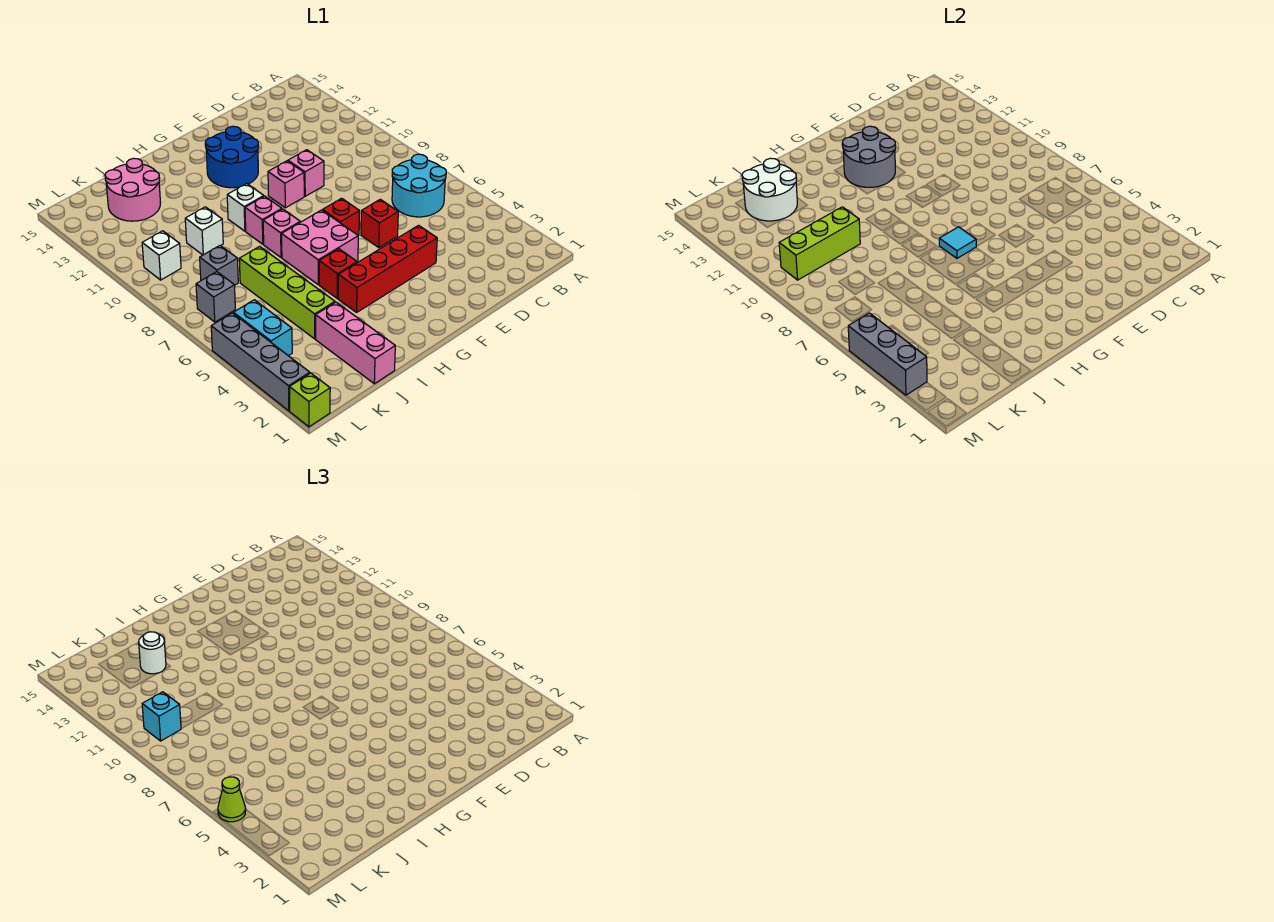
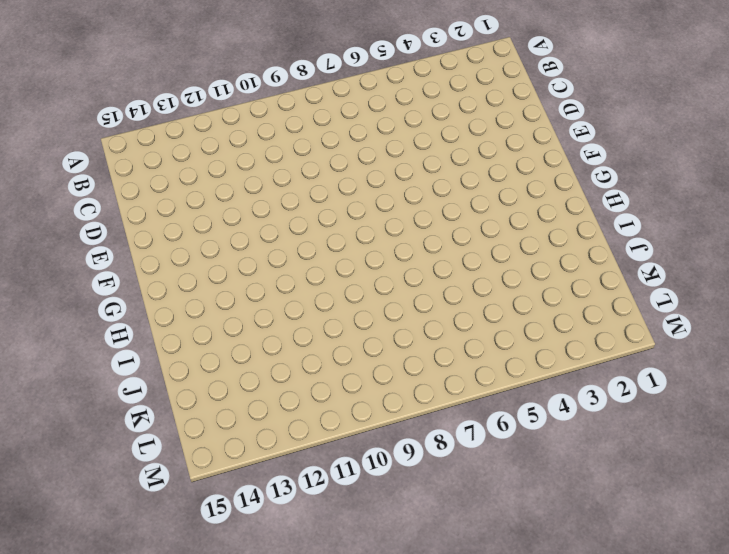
none -> cyan 2x2 round brick [392,154,446,217]
none -> red 1x4 brick [338,225,437,312]
none -> red 1x1 brick [361,199,398,248]
none -> pink 1x1 brick [288,150,324,196]

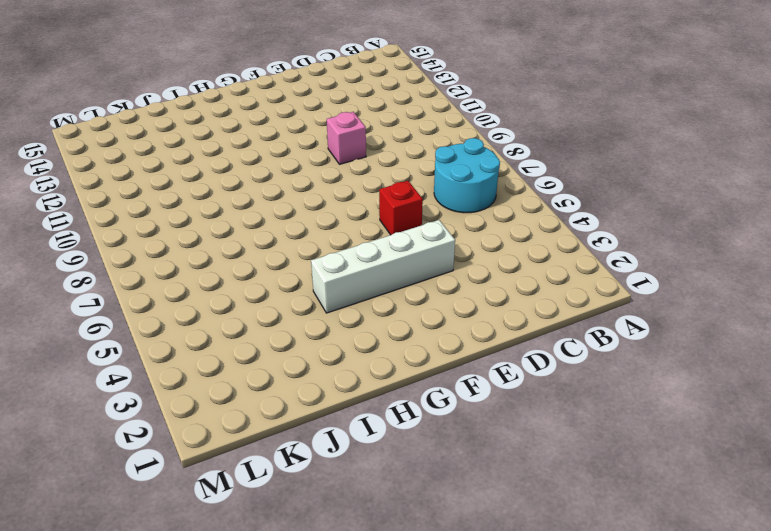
white 1x4 brick [311,220,455,313] -> red 1x4 brick [338,225,437,312]
none -> red 1x1 brick [323,198,359,236]
none -> pink 1x1 brick [268,161,304,208]
none -> blue 2x2 round brick [205,126,259,188]
none -> pink 2x2 brick [282,210,358,285]

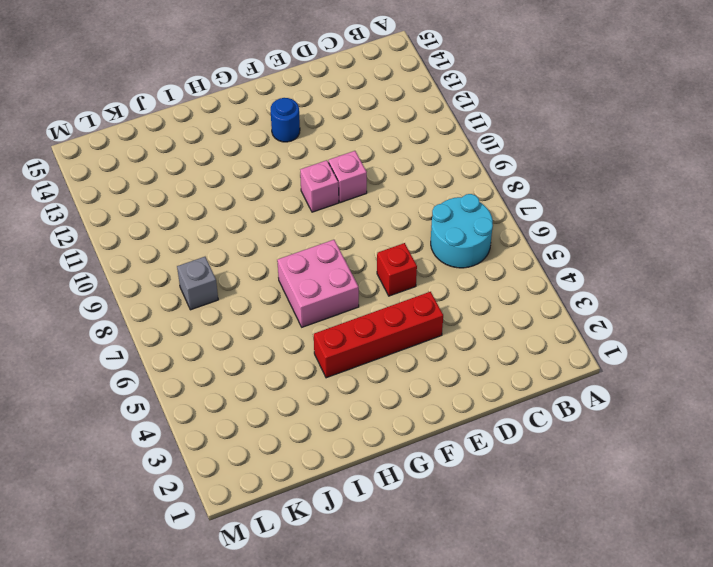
blue 1x1 round brick [271,98,300,142] -> blue 2x2 round brick [205,126,259,188]
none -> red 1x1 brick [323,198,359,236]
none -> red 1x1 brick [319,249,357,298]
none -> pink 1x1 brick [263,209,300,257]
none -> pink 1x1 brick [245,196,282,244]

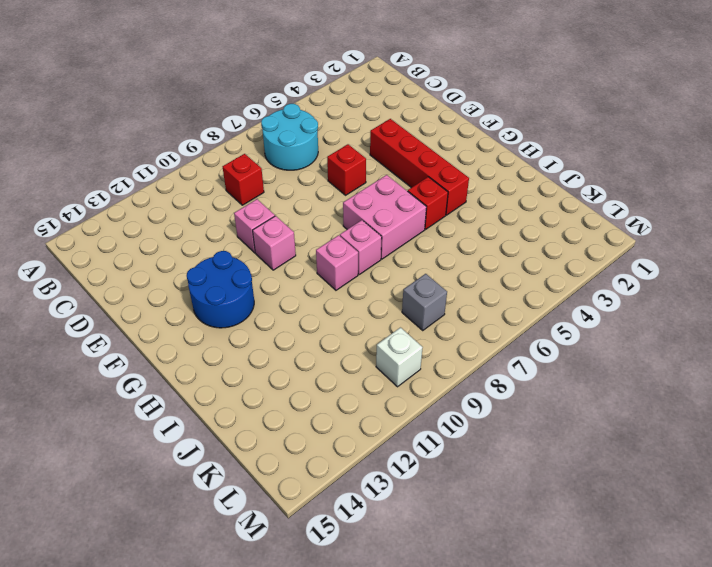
red 1x1 brick [223,154,264,205] -> red 1x1 brick moved to [323,198,359,236]
none -> white 1x1 brick [227,184,264,231]
none -> pink 1x3 brick [316,302,395,384]
none -> lime 1x4 brick [239,247,335,339]
none -> white 1x1 brick [185,207,223,255]

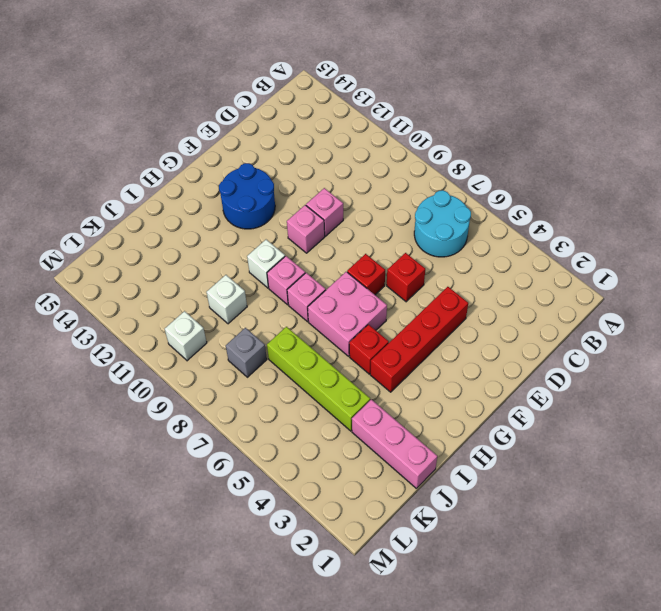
none -> pink 2x2 round brick [105,158,161,221]
none -> cyan 1x2 brick [233,300,292,356]
none -> grey 1x1 brick [196,272,235,322]
none -> lime 1x1 brick [289,373,330,427]

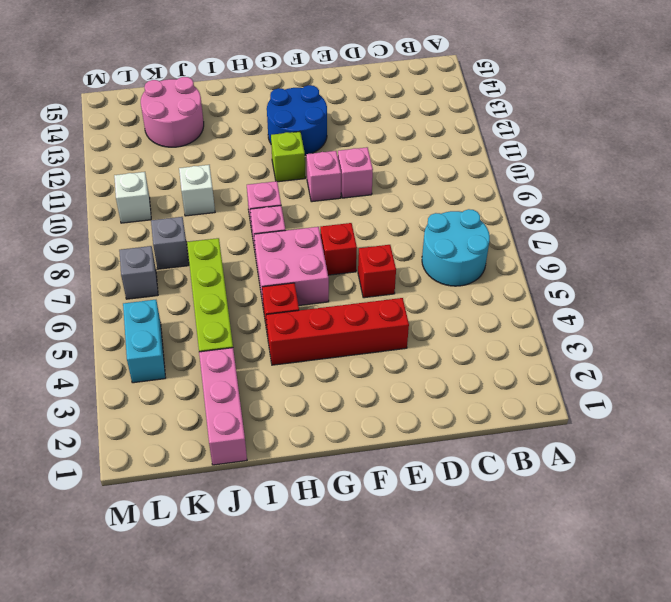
lime 1x1 brick [271,132,305,182] -> lime 1x1 brick moved to [289,373,330,427]
none -> white 1x1 brick [227,184,264,231]
none -> grey 1x4 brick [211,313,310,411]
none -> grey 2x2 round brick [842,126,896,187]
none -> cyan 1x1 tile [939,227,976,258]

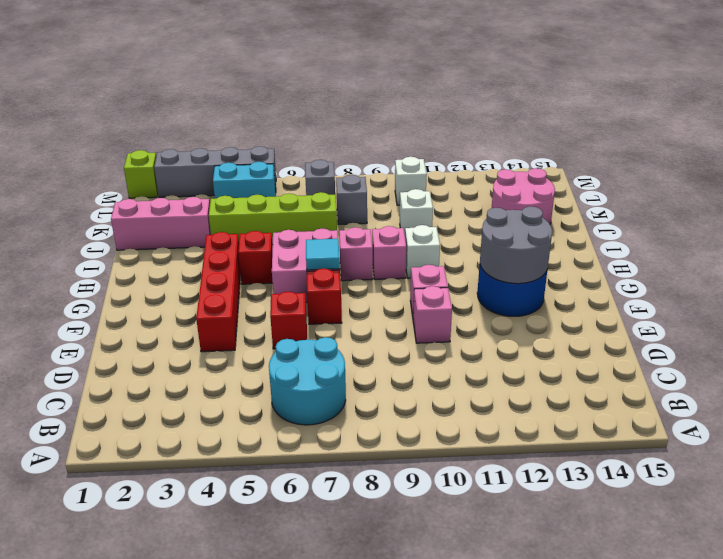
none -> lime 1x3 brick [779,207,860,280]
none -> white 2x2 round brick [742,158,797,221]
none -> grey 1x3 brick [848,313,927,395]
none -> white 1x1 round brick [139,632,166,674]

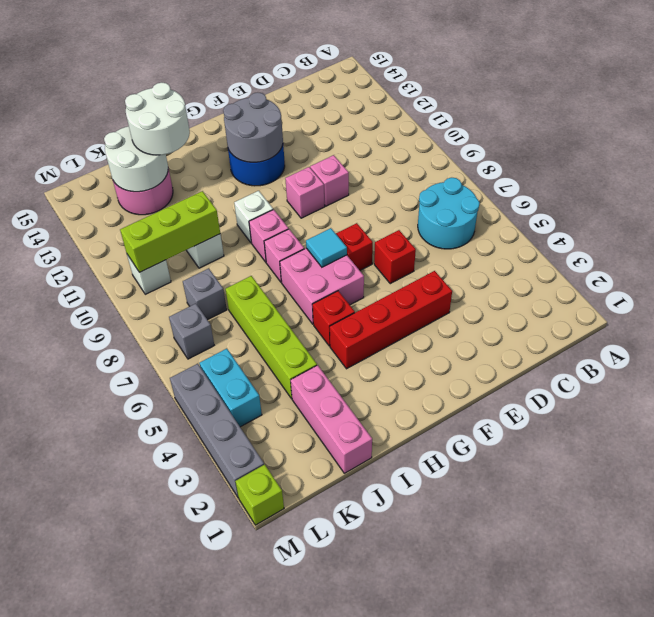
white 2x2 round brick [125,82,190,155] -> white 1x1 round brick [139,632,166,674]
none -> grey 1x3 brick [848,313,927,395]
none -> cyan 1x1 brick [142,692,181,741]
none -> lime 1x1 cone [218,777,246,822]

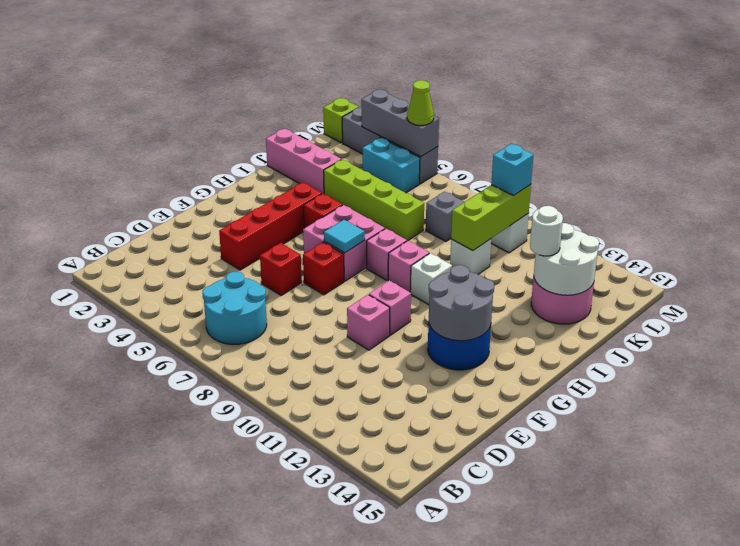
none -> grey 1x1 brick [196,272,235,322]

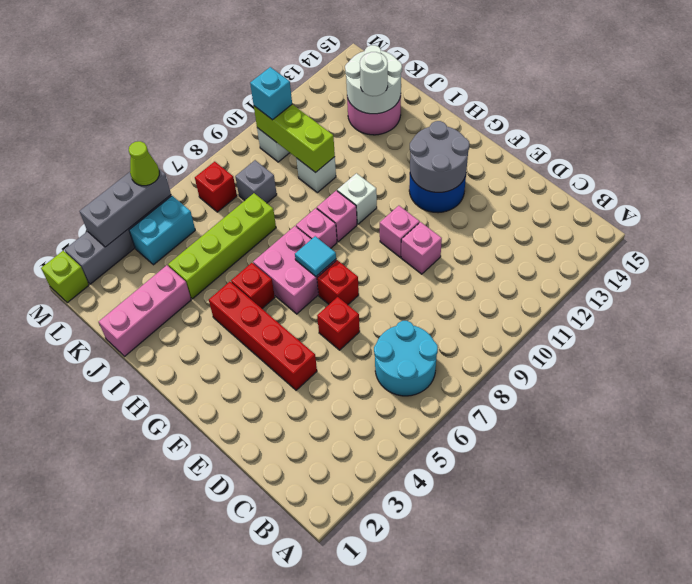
red 1x1 brick [195,162,237,212] -> grey 1x1 brick [196,272,235,322]

